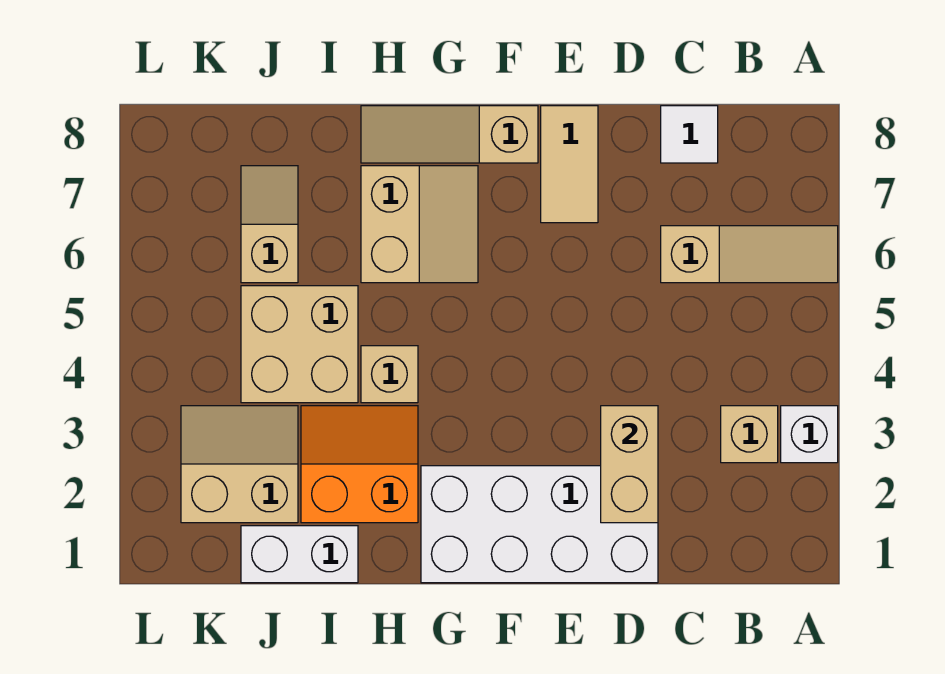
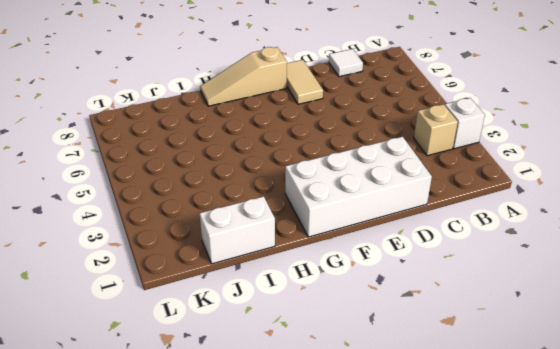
none -> tan 1x3 slope [661,226,838,283]
none -> tan 2x2 slope [361,166,478,283]
none -> orange 2x2 slope [301,406,418,523]

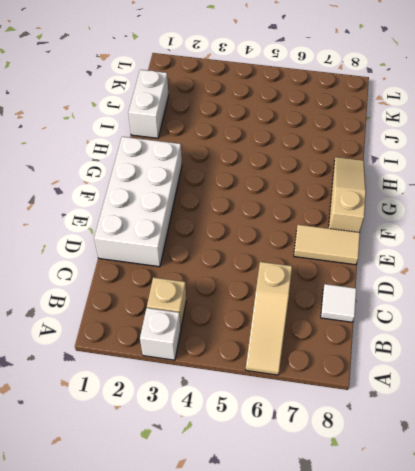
none -> tan 2x2 slope [361,166,478,283]
none -> orange 2x2 slope [301,406,418,523]
none -> tan 1x1 brick [361,346,418,403]

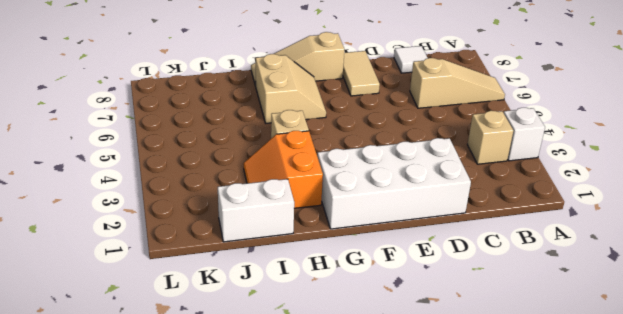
orange 2x2 slope [244,131,323,208] -> orange 2x2 slope turned to [301,406,418,523]
none -> tan 2x2 brick [241,286,358,403]
none -> tan 2x2 slope [181,406,298,523]
none -> tan 1x2 slope [241,166,298,283]

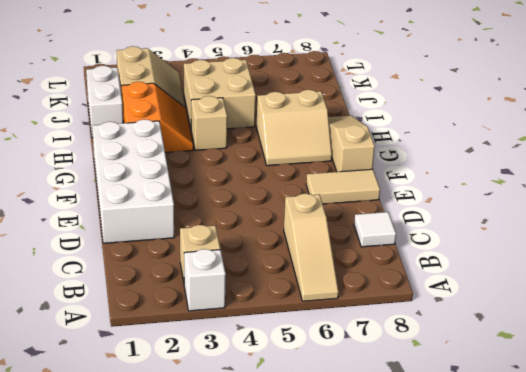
none -> tan 1x2 slope [241,166,298,283]
none -> tan 1x2 brick [601,406,658,523]

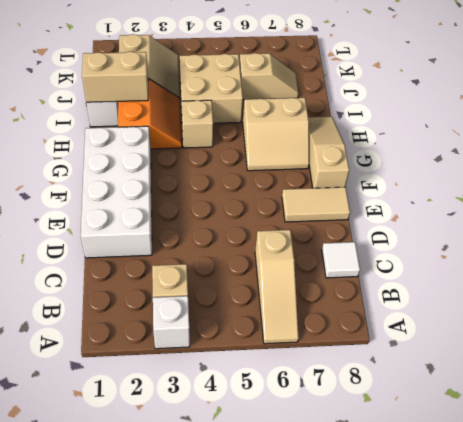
tan 1x2 brick [82,52,148,102] -> tan 1x2 brick moved to [601,406,658,523]

